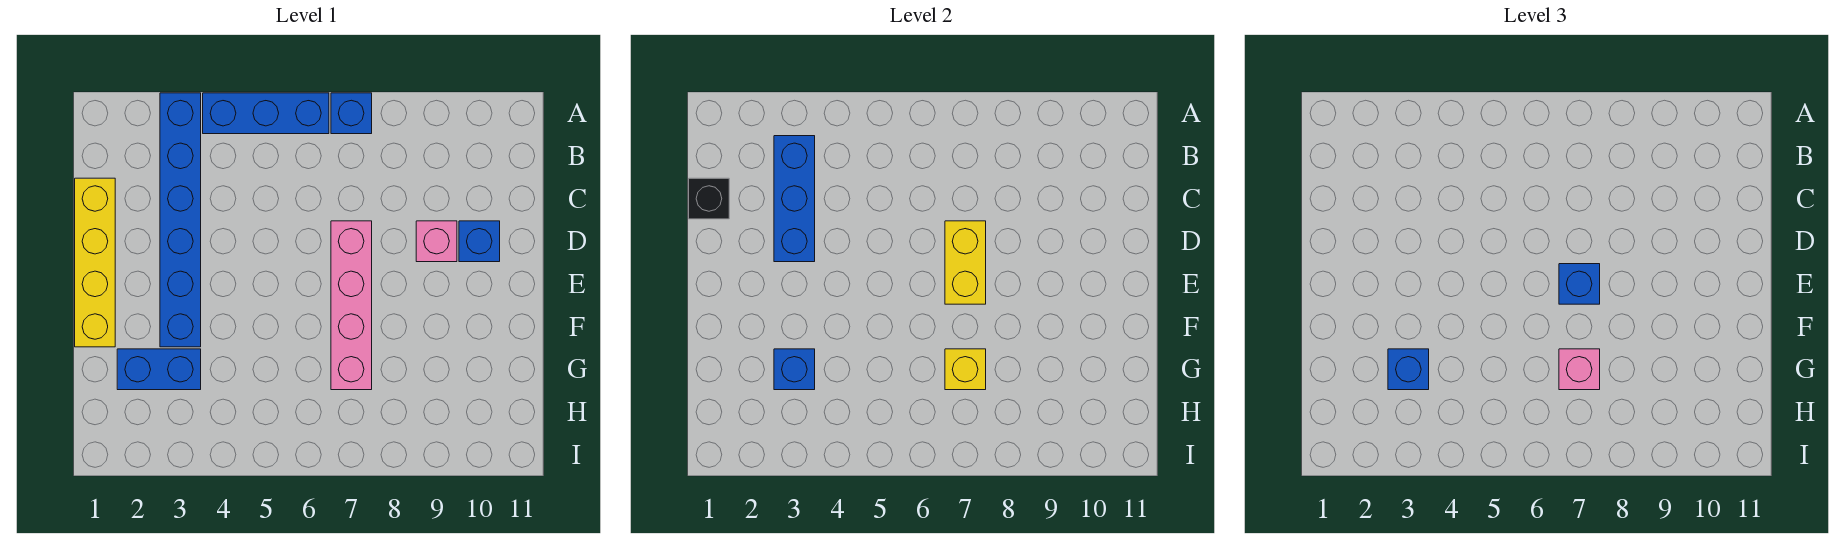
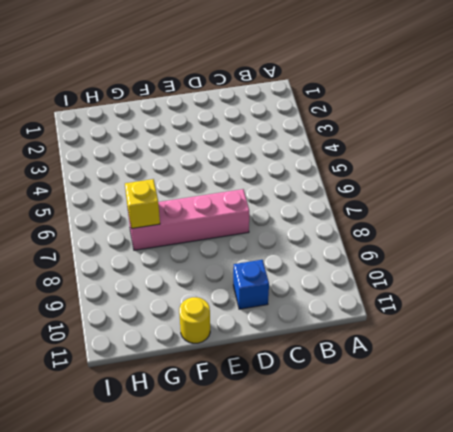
yellow 1x1 round brick [179,297,210,343] -> none
none -> blue 1x6 brick [160,93,201,347]
none -> blue 1x3 brick [203,93,329,134]
none -> blue 1x1 brick [331,93,372,134]

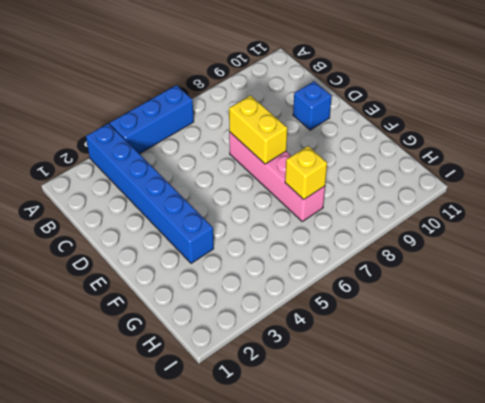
none -> blue 1x1 brick [331,93,372,134]
none -> yellow 1x4 brick [75,178,115,347]
none -> pink 1x1 brick [416,221,457,262]

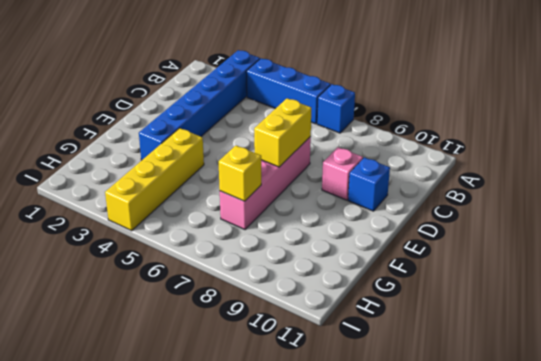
yellow 1x4 brick [105,128,204,231] -> yellow 1x4 brick moved to [75,178,115,347]
none -> blue 1x2 brick [117,349,201,390]
none -> blue 1x3 brick [774,136,815,262]
none -> black 1x1 brick [689,178,729,219]

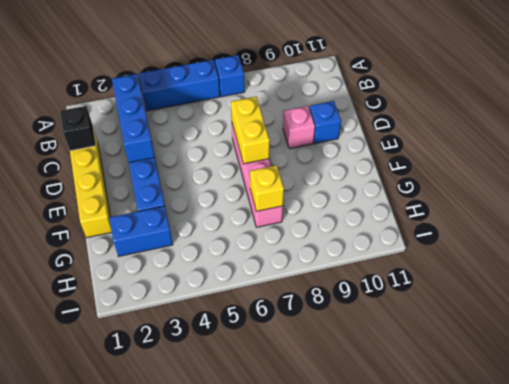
none -> blue 1x1 brick [774,349,815,390]
none -> blue 1x1 brick [1559,264,1600,304]
none -> blue 1x1 brick [1388,349,1429,390]

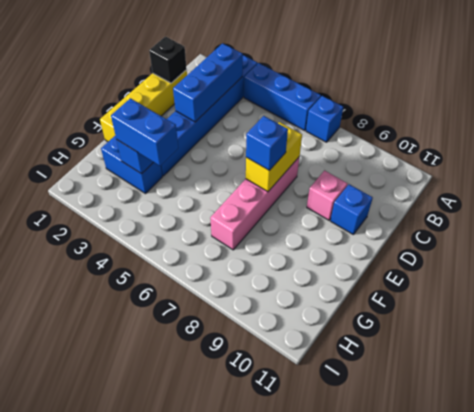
blue 1x2 brick [111,98,178,166] -> blue 1x1 brick [1388,349,1429,390]
none -> yellow 1x1 brick [945,349,986,390]
none -> pink 1x1 brick [1559,349,1600,390]

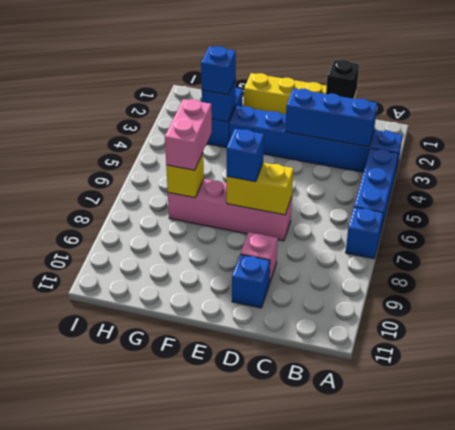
pink 1x2 brick [165,99,212,170] -> pink 1x1 brick [1559,349,1600,390]

